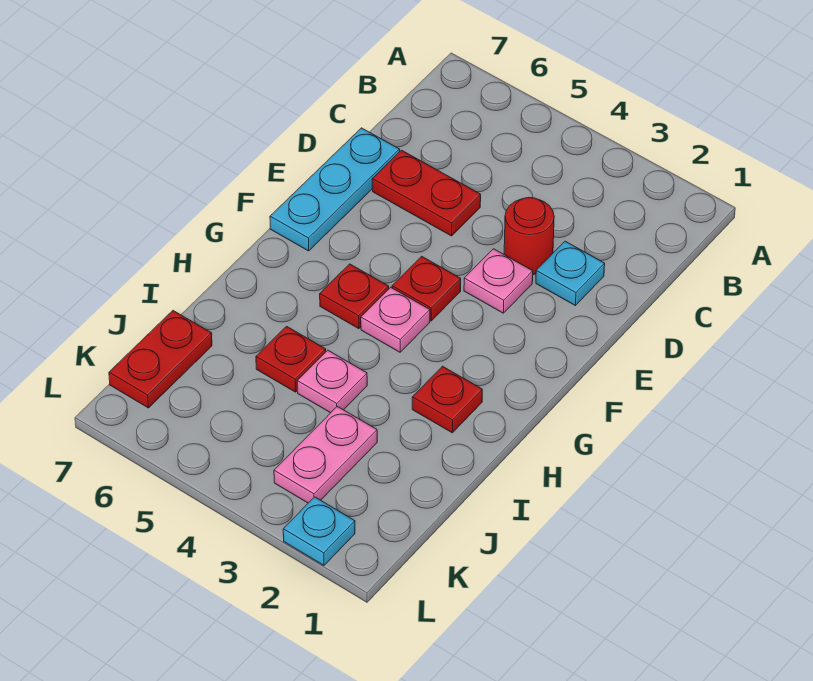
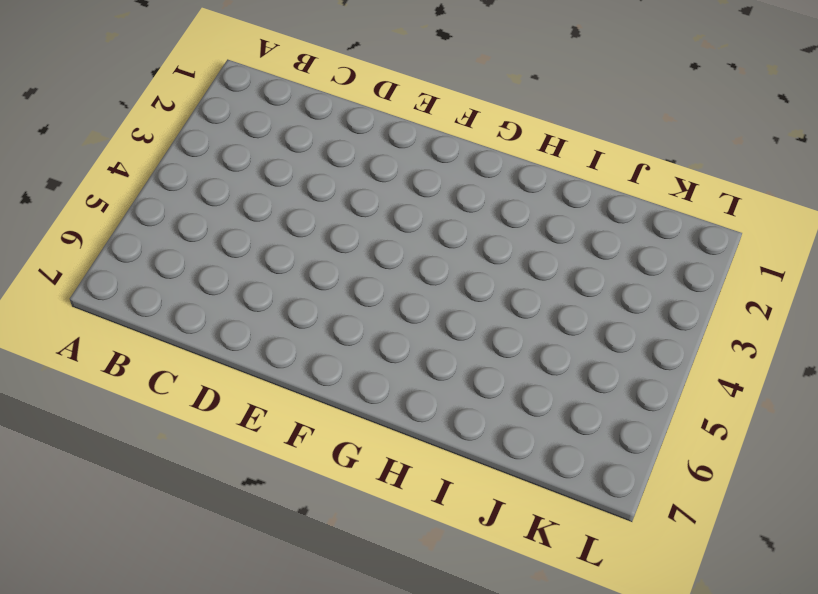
none -> cyan 1x1 plate [536,241,605,306]
none -> red 1x1 round brick [504,198,554,274]
none -> red 1x2 plate [372,150,481,236]

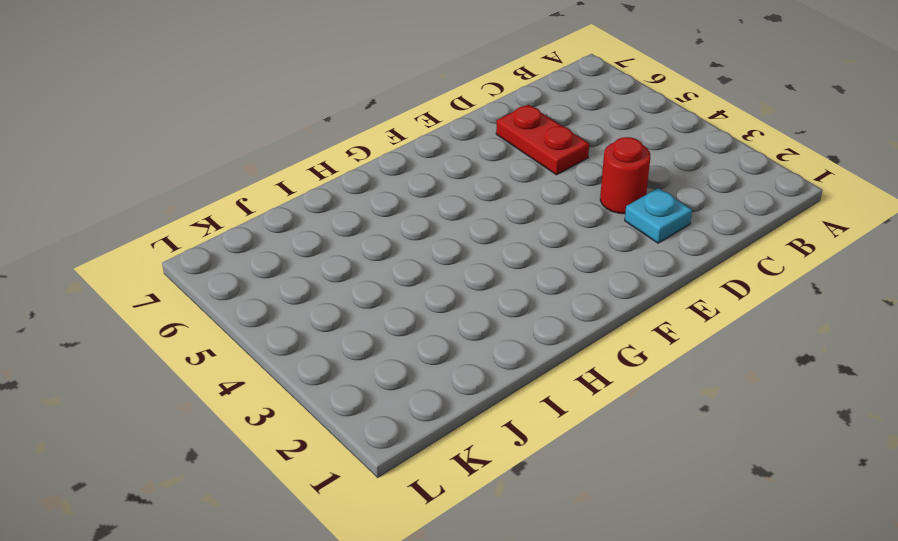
none -> cyan 1x3 plate [270,128,400,251]
none -> pink 1x1 plate [464,249,533,313]
none -> red 1x1 plate [392,256,461,321]

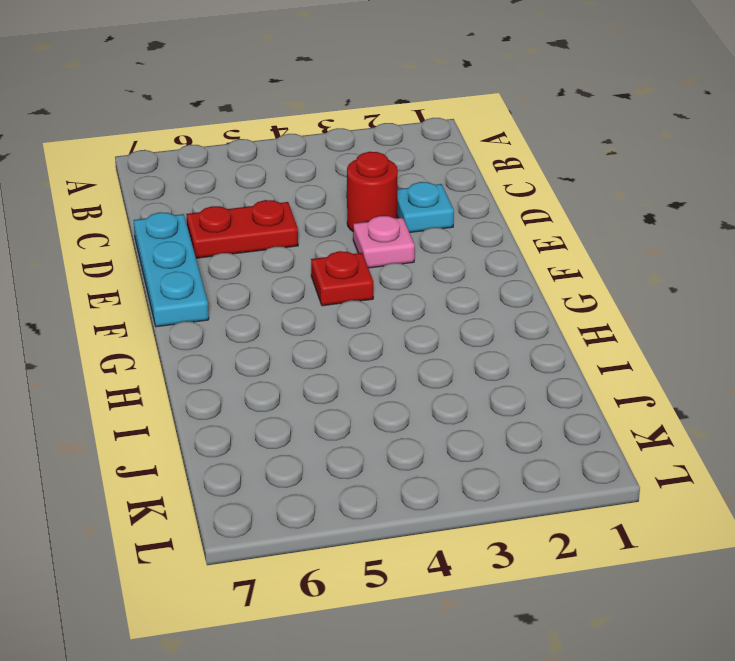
none -> pink 1x1 plate [361,287,430,352]
none -> red 1x1 plate [320,264,389,329]
none -> red 1x1 plate [412,366,482,433]

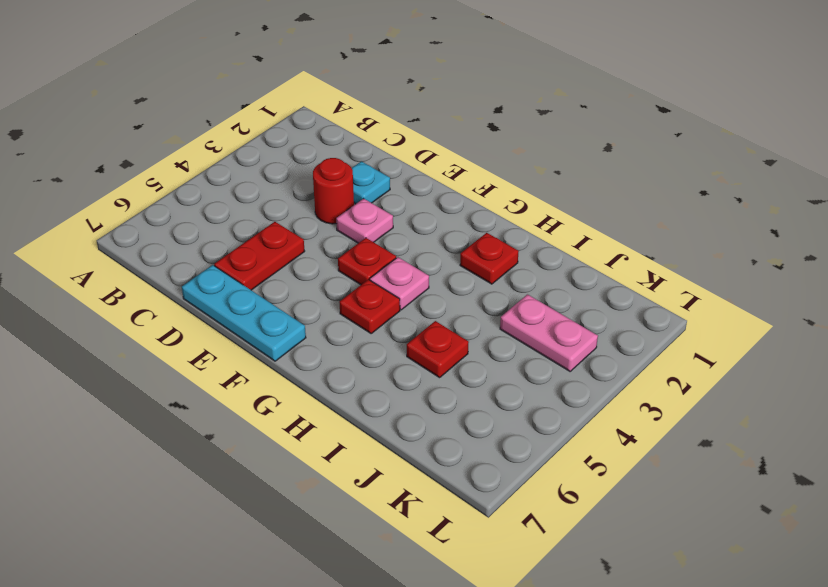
none -> pink 1x1 plate [297,350,367,413]
none -> red 1x2 plate [109,311,212,408]
none -> cyan 1x1 plate [283,497,355,565]

